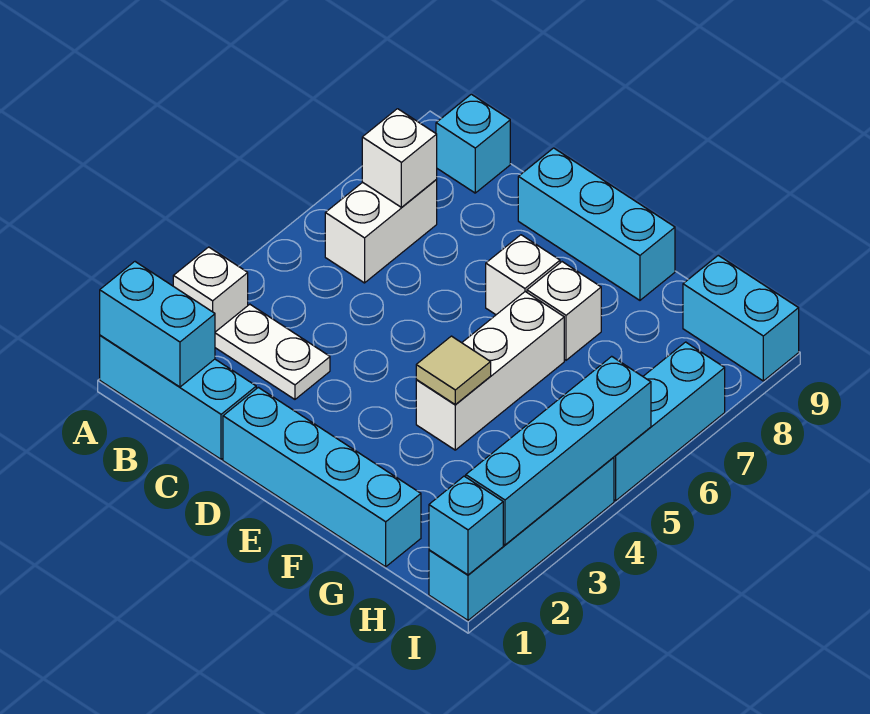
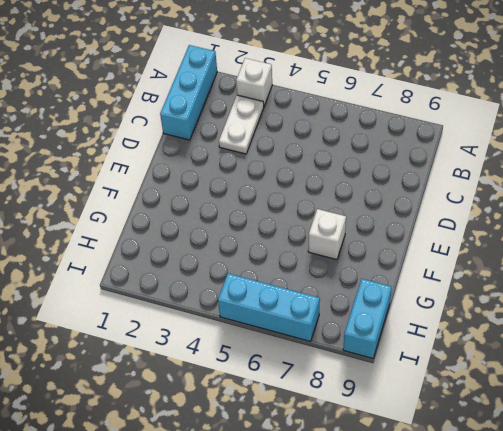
none -> white 1x2 brick [325,180,437,283]
none -> cyan 1x1 brick [436,94,510,193]
none -> cyan 1x4 brick [223,387,421,567]

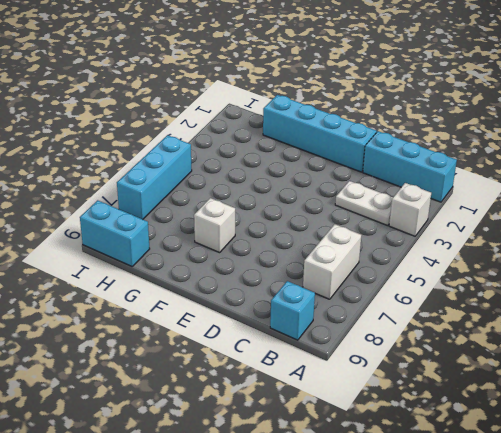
none -> cyan 1x3 brick [518,148,675,300]
none -> white 1x1 brick [486,235,560,315]
none -> white 1x3 brick [416,292,564,450]

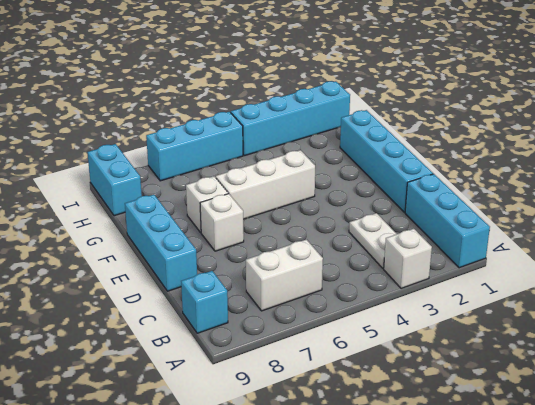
none -> cyan 1x2 brick [100,262,215,387]
none -> white 1x1 brick [362,109,437,207]
none -> tan 1x1 tile [416,336,491,404]

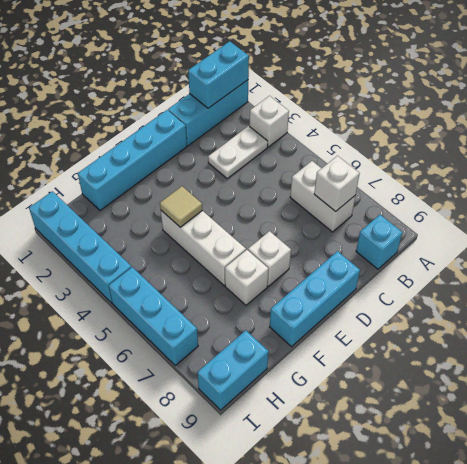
none -> cyan 1x1 brick [429,476,503,575]
none -> cyan 1x4 brick [466,356,651,545]

